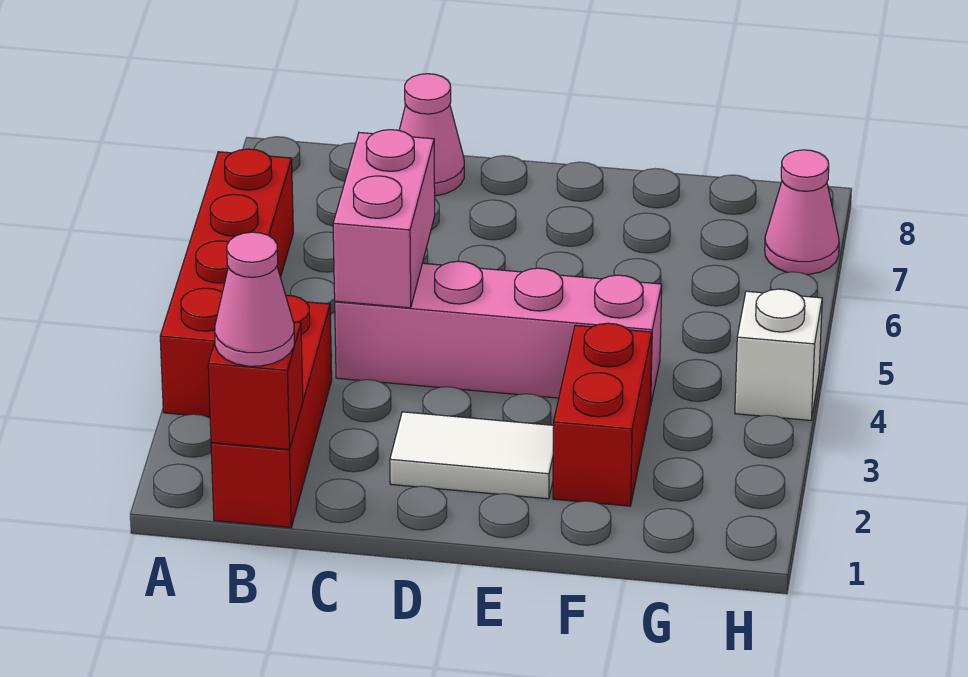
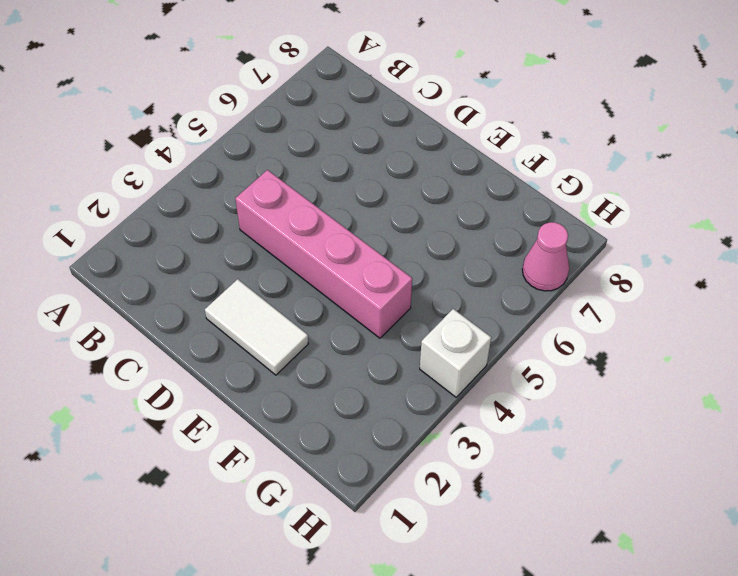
none -> red 1x4 brick [160,149,293,417]
none -> red 1x3 brick [211,295,332,528]

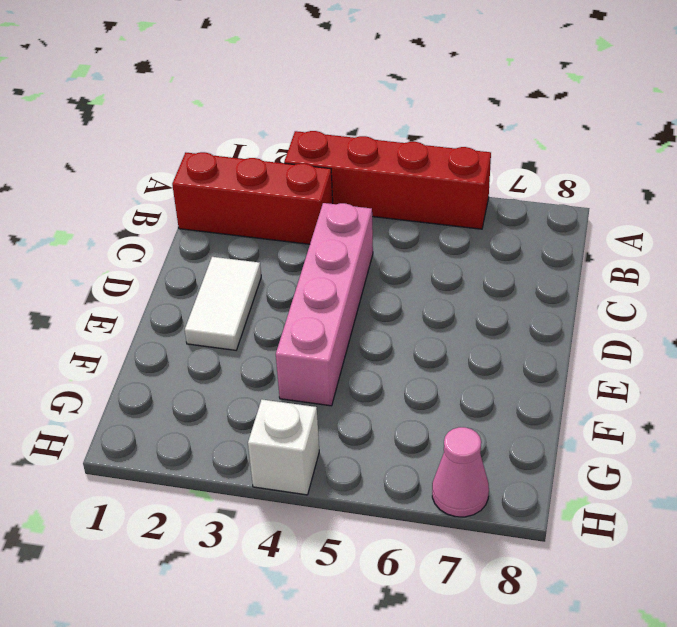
none -> pink 1x1 cone [399,74,464,196]
none -> red 1x2 brick [553,323,652,506]

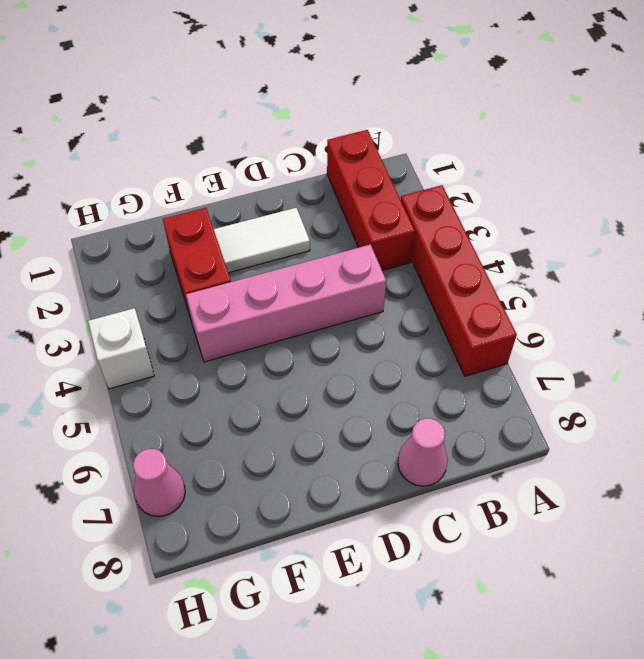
none -> red 1x1 brick [208,322,303,449]
none -> pink 1x2 brick [333,130,435,308]

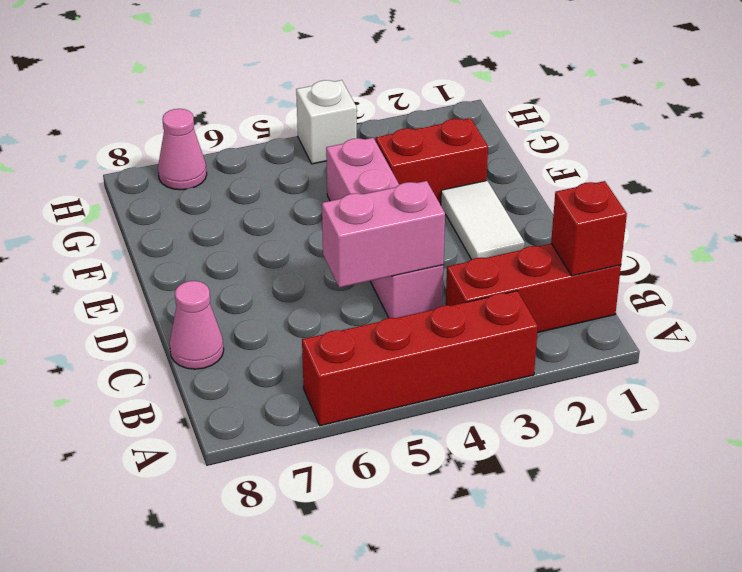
none -> pink 1x1 cone [215,232,294,366]

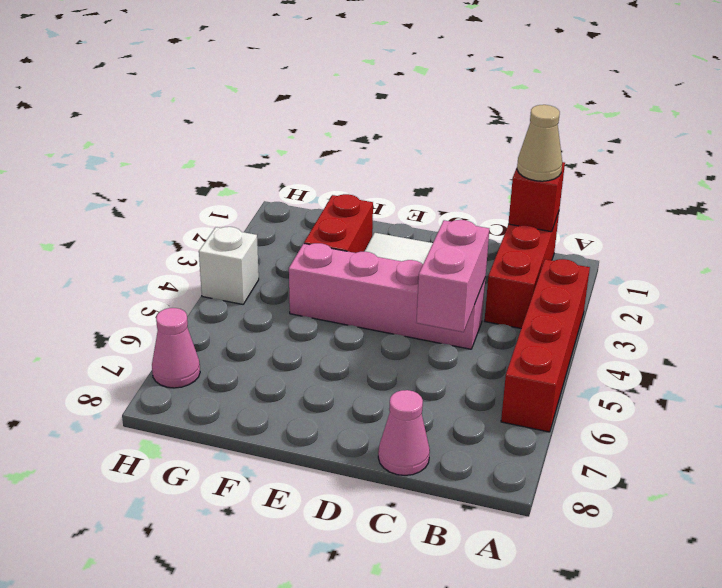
tan 1x1 cone [517,105,562,181] -> pink 1x1 cone [215,232,294,366]

